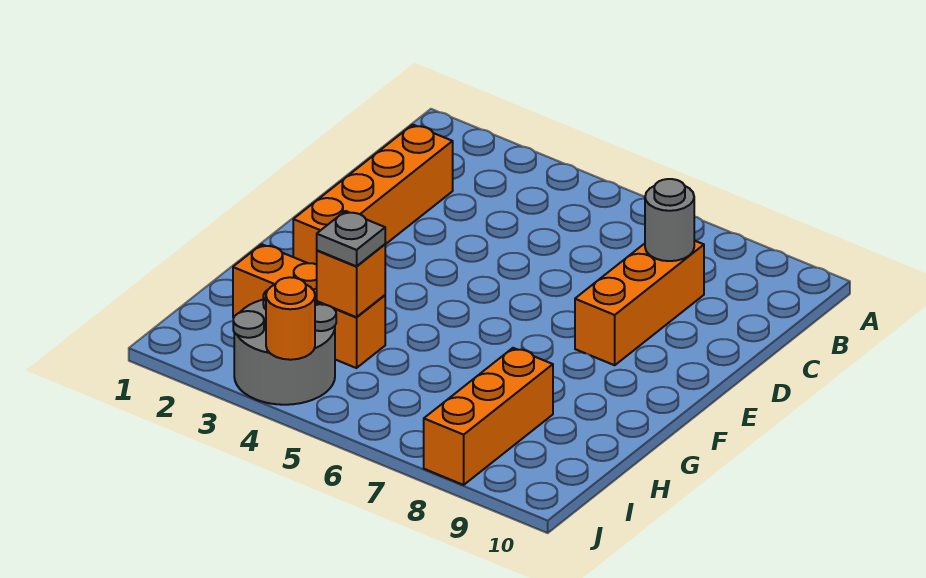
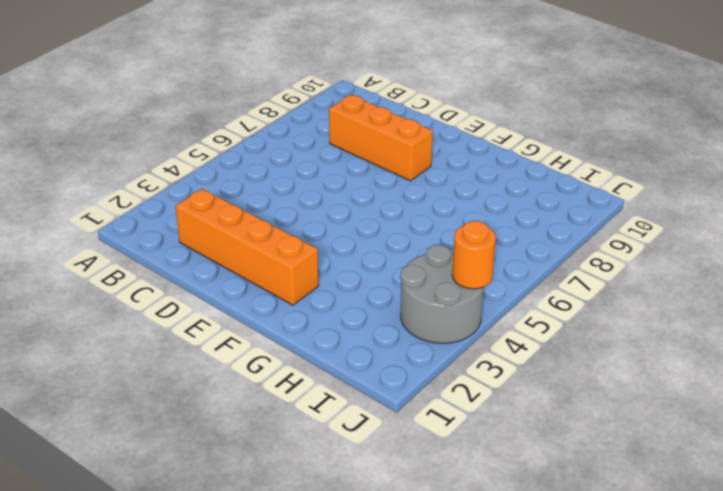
none -> orange 1x3 brick [233,244,385,368]
none -> orange 1x3 brick [424,348,553,485]

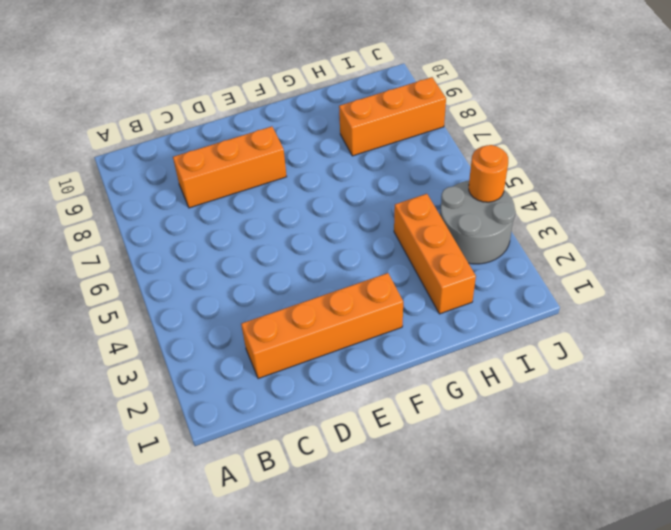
none -> grey 1x1 round brick [645,179,694,261]
none -> orange 1x1 brick [317,244,385,317]

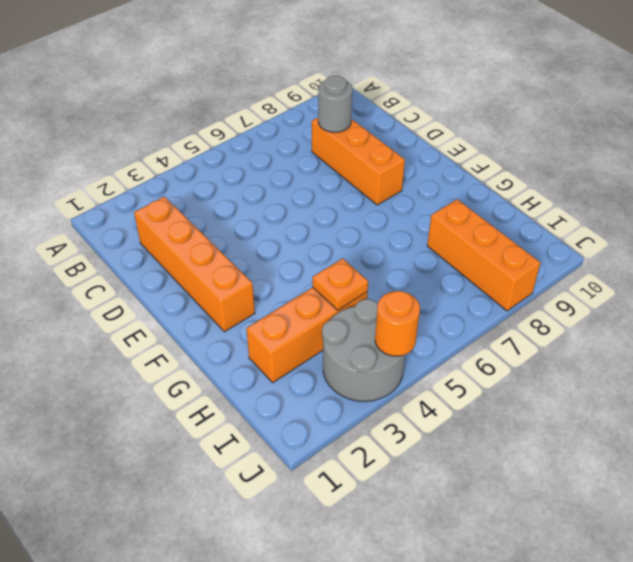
orange 1x1 plate [312,258,368,310] -> orange 1x1 brick [317,244,385,317]
none -> grey 1x1 plate [317,211,385,266]

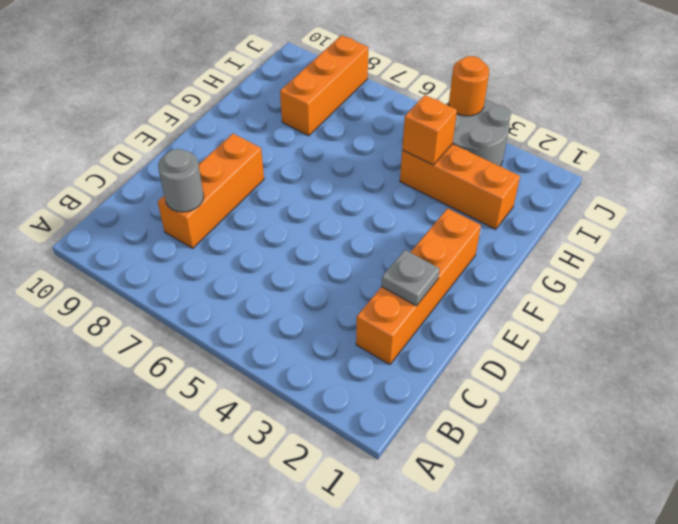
grey 1x1 plate [381,250,440,306] -> grey 1x1 plate moved to [317,211,385,266]

